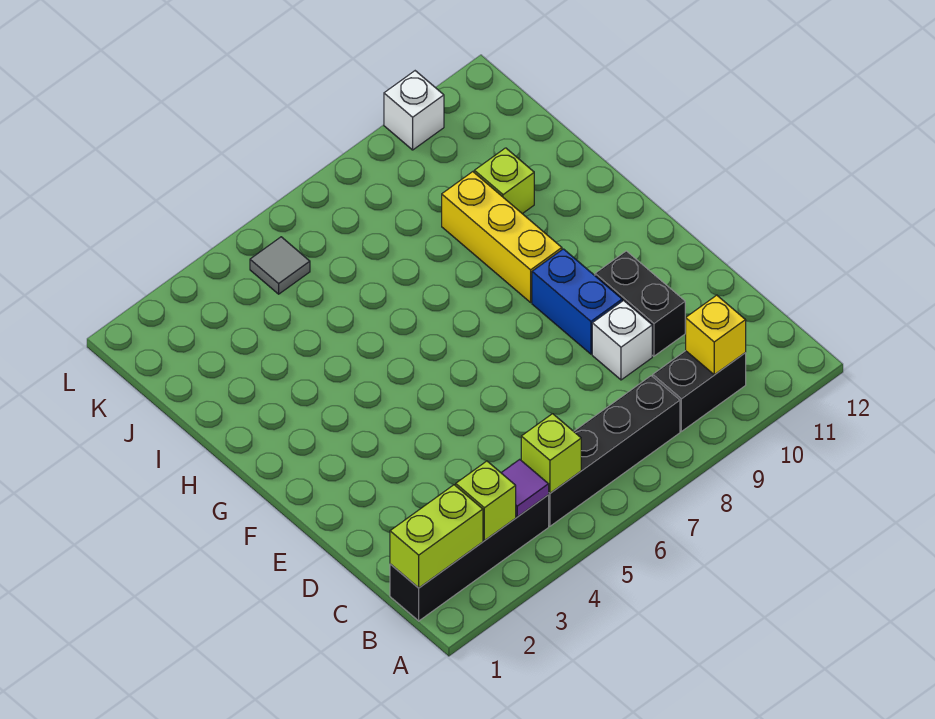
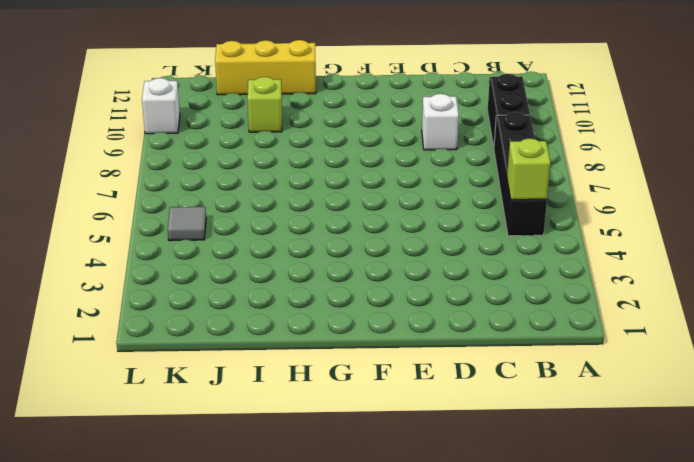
yellow 1x3 brick [215,40,316,95] -> yellow 1x3 brick moved to [442,172,562,302]
none -> black 1x4 brick [390,495,549,621]
none -> black 1x2 brick [595,251,685,356]
none -> blue 1x2 brick [532,249,622,354]

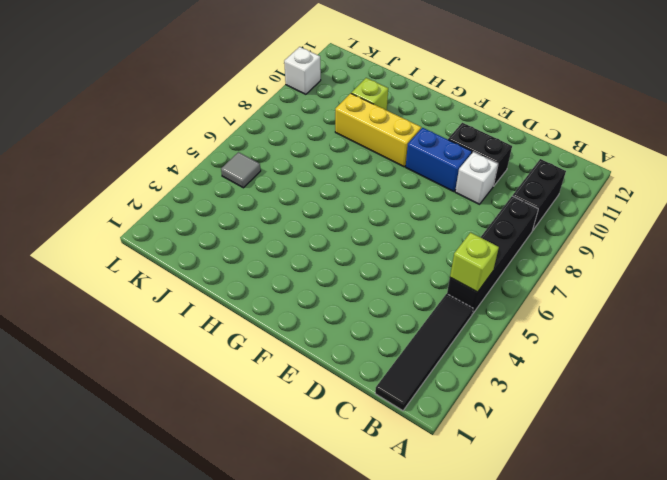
black 1x4 tile [375,294,473,411] -> black 1x4 brick [390,495,549,621]
none -> lime 1x2 brick [390,485,483,588]
none -> lime 1x1 brick [456,461,516,541]
none -> purple 1x1 tile [501,459,549,517]

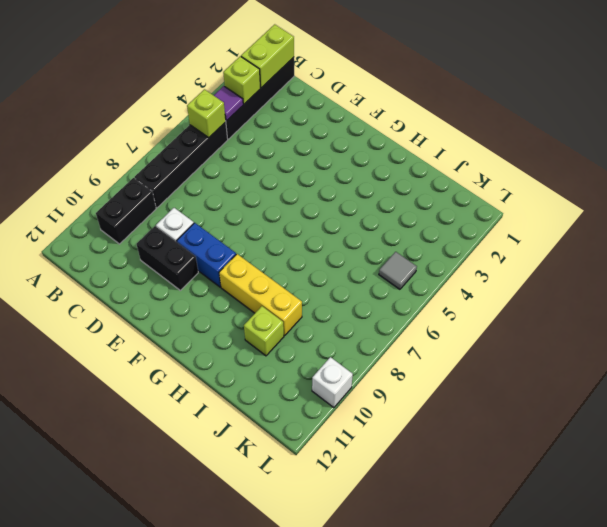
none -> yellow 1x1 brick [685,295,746,375]

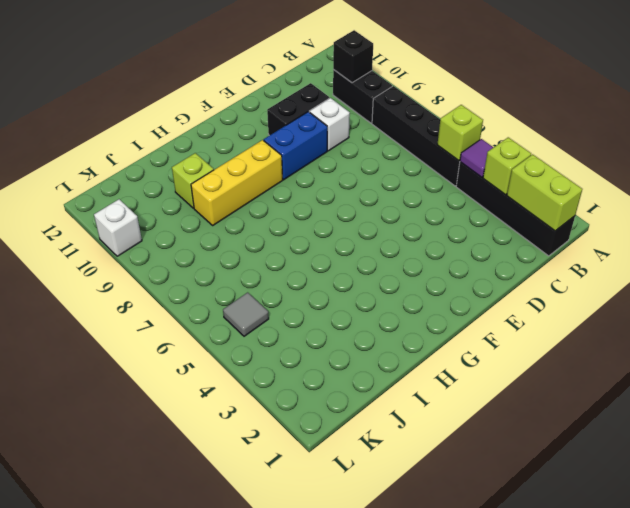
black 1x1 brick [333,30,373,83] -> yellow 1x1 brick [685,295,746,375]

